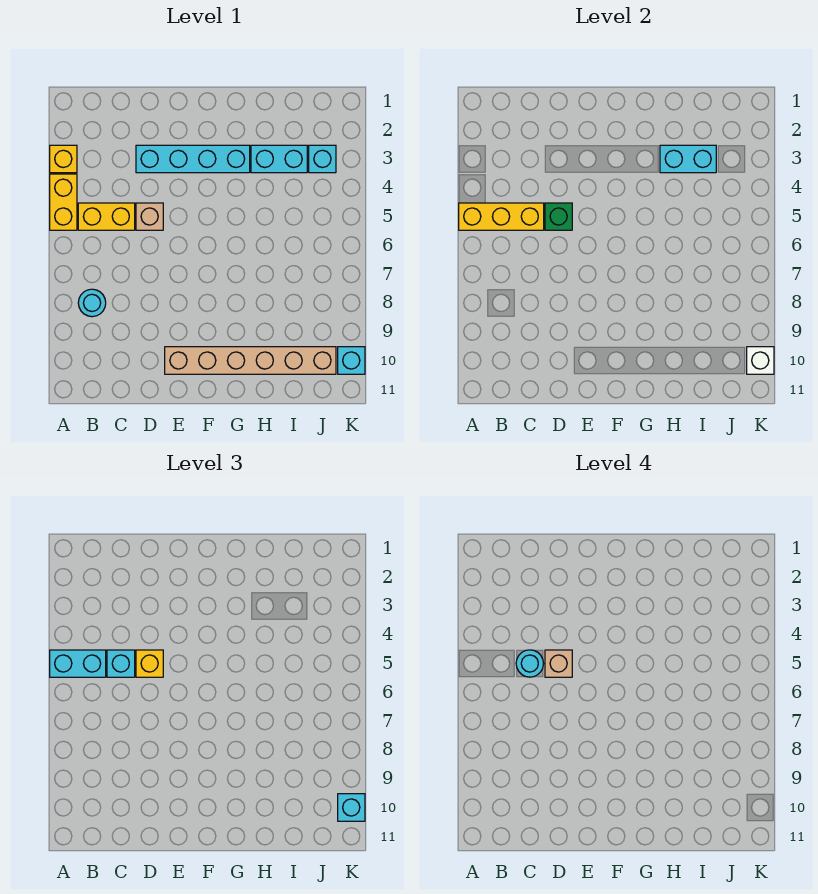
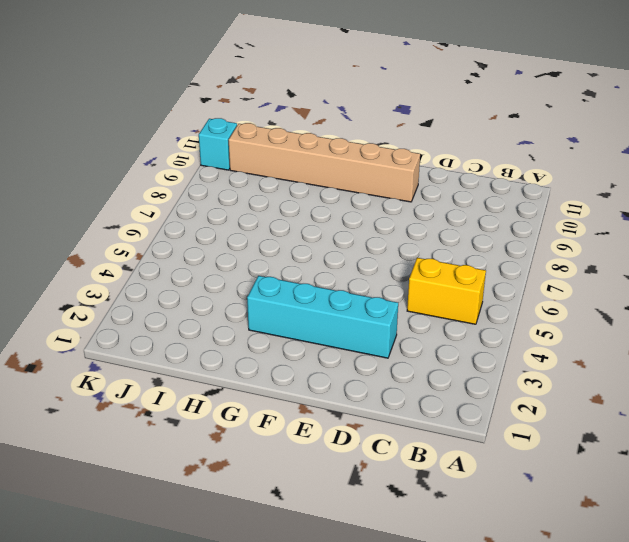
none -> yellow 1x1 brick [50,145,77,173]
none -> yellow 1x2 brick [50,174,77,230]
none -> cyan 1x1 round brick [78,289,106,317]

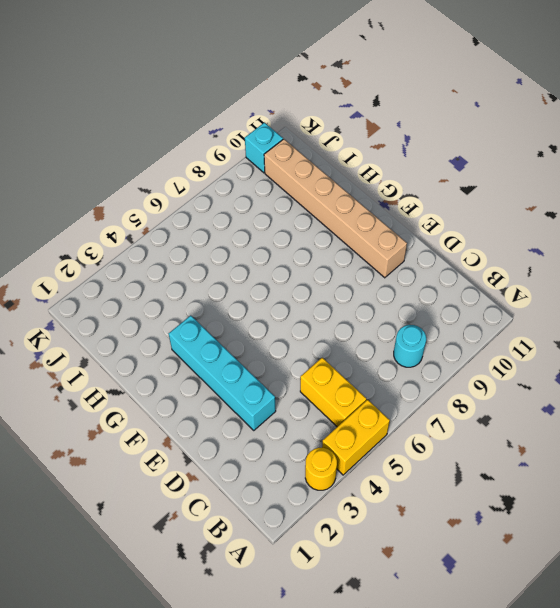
yellow 1x1 round brick [305,448,337,490] -> yellow 1x1 brick [50,145,77,173]
none -> tan 1x1 brick [136,203,163,230]
none -> cyan 1x2 brick [251,145,307,173]
none -> cyan 1x1 brick [309,145,336,173]

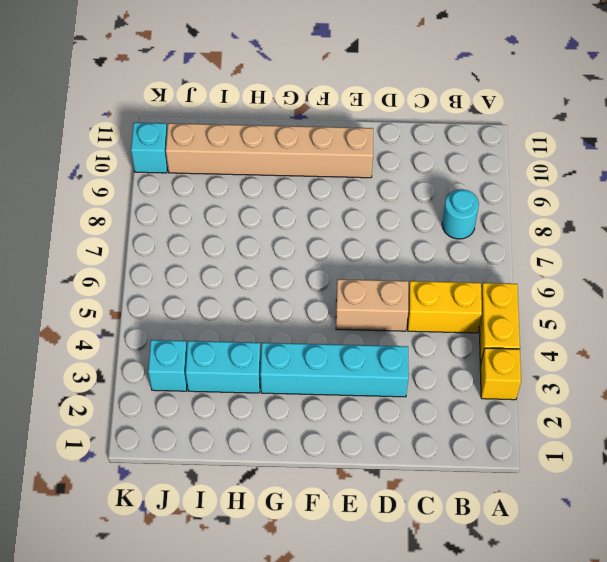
tan 1x2 brick [336,279,408,331] -> tan 1x1 brick [136,203,163,230]
none -> yellow 1x3 brick [459,203,544,230]
none -> green 1x1 brick [545,203,572,230]
none -> cyan 1x2 brick [660,145,716,173]

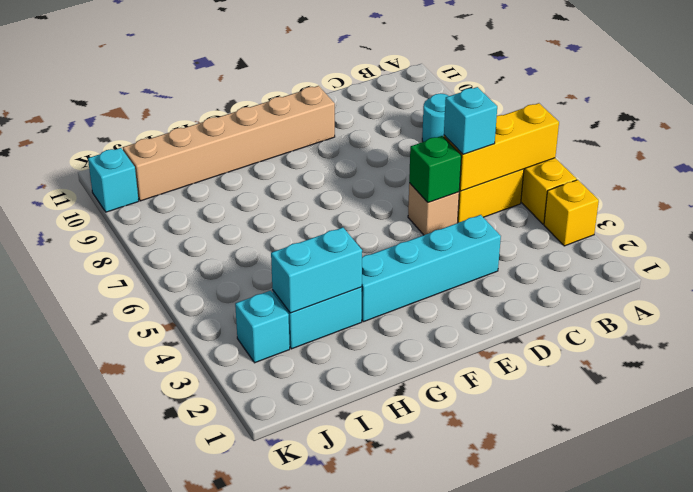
none -> white 1x1 brick [747,347,774,374]
none -> cyan 1x2 brick [50,650,106,677]
none -> yellow 1x1 brick [136,650,163,677]

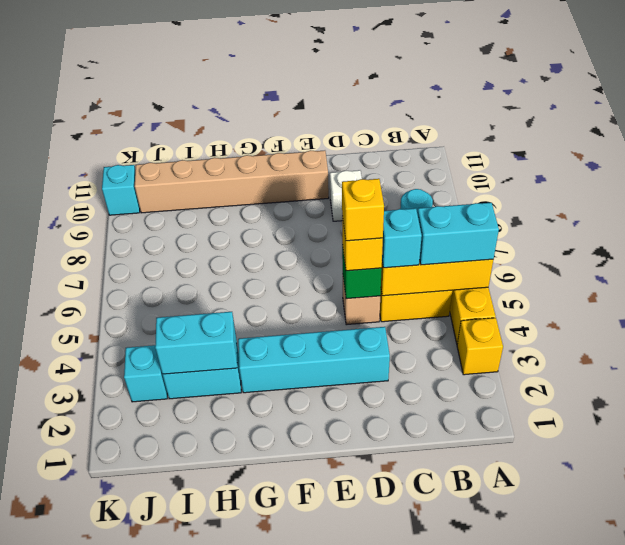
yellow 1x1 brick [342,179,384,241] -> tan 1x1 brick [545,650,572,677]
white 1x1 brick [330,170,362,221] -> white 1x1 brick moved to [747,347,774,374]
none -> cyan 1x1 brick [338,794,365,821]
none -> cyan 1x1 round brick [516,650,544,677]

